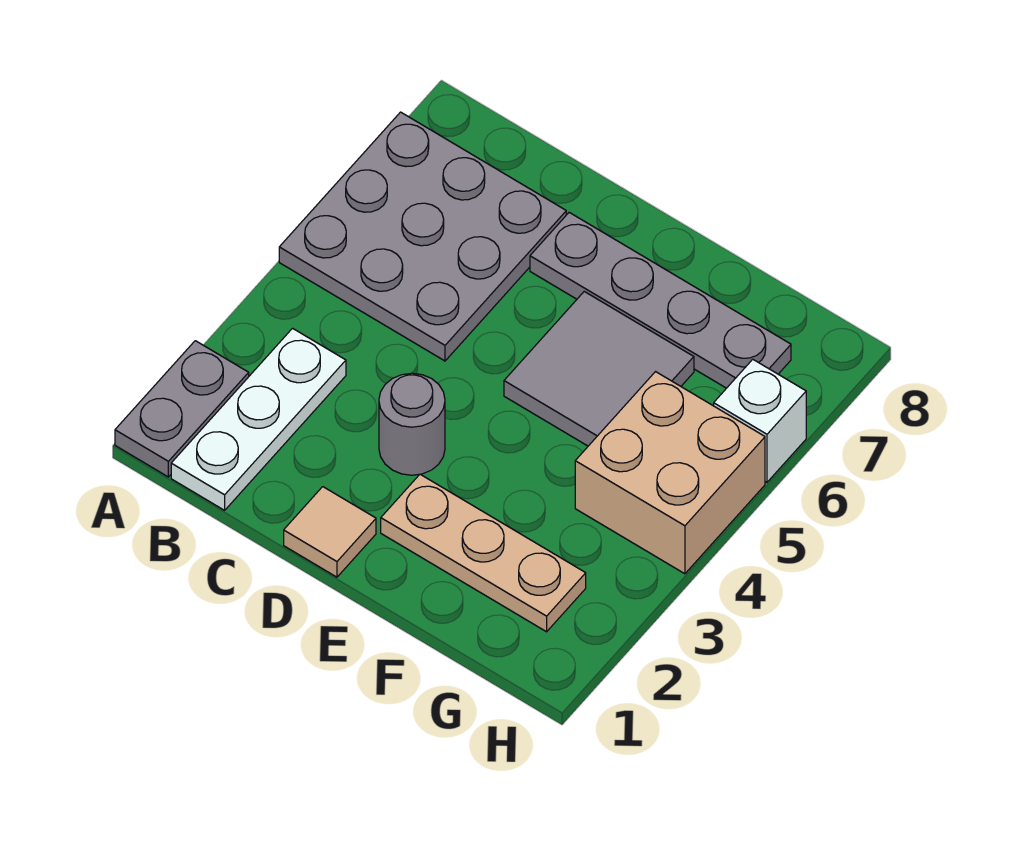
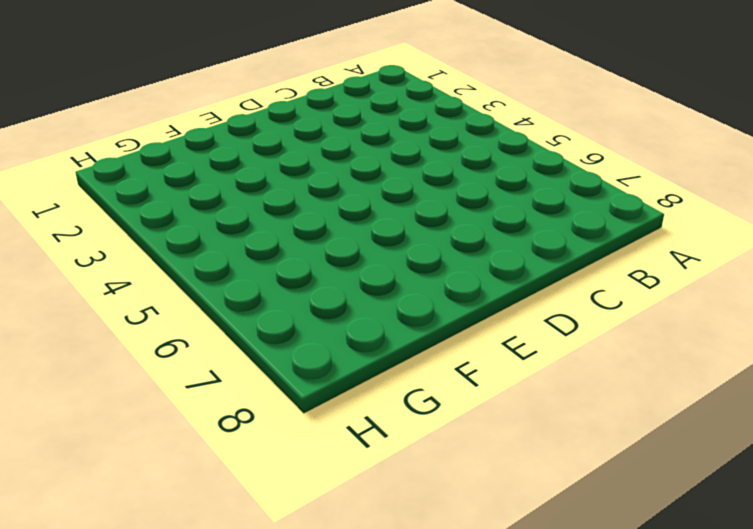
none -> grey 1x2 plate [115,341,249,477]
none -> grey 3x3 plate [279,112,566,361]

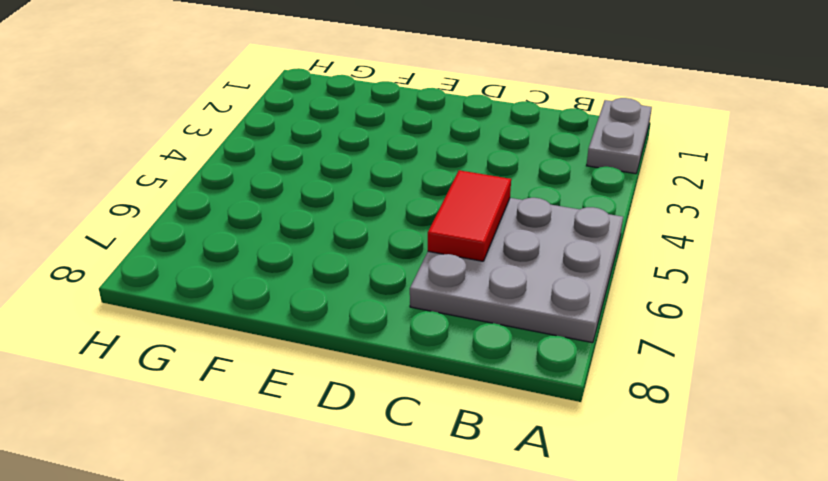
red 1x2 tile [428,170,511,261] -> none
none -> white 1x3 plate [171,328,346,510]
none -> tan 1x1 tile [284,487,376,577]

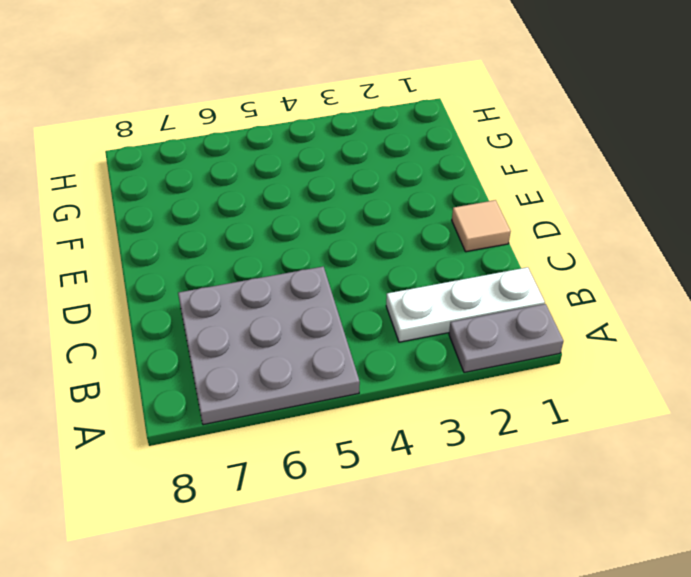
none -> grey 1x1 round brick [379,373,445,475]
none -> grey 1x4 plate [530,212,791,388]

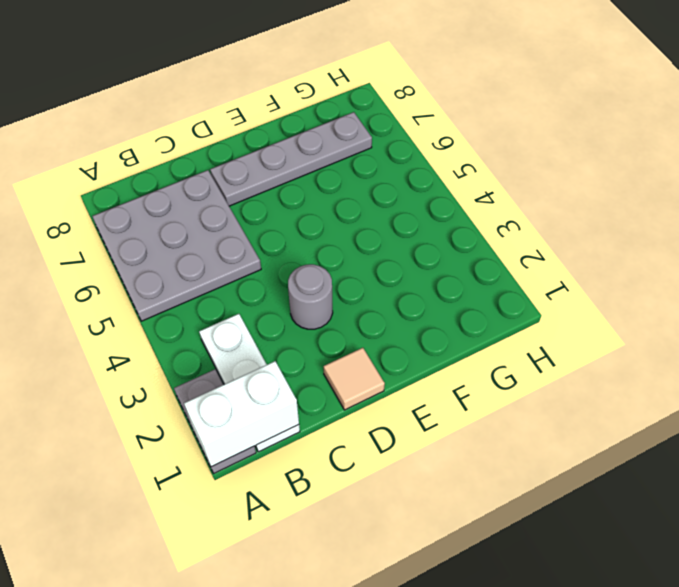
white 1x2 brick [184,361,299,467] -> none
none -> tan 1x3 plate [381,474,586,632]
none -> grey 2x2 tile [504,292,694,446]

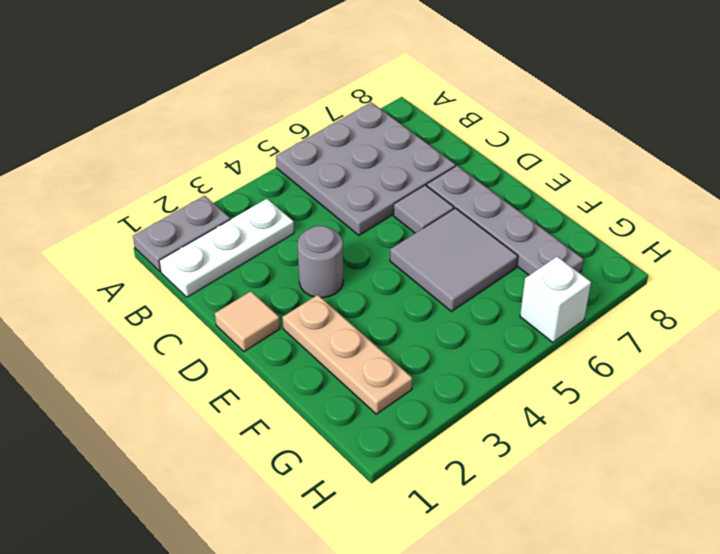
grey 1x1 tile [394,185,454,233] -> none
none -> tan 2x2 brick [575,372,765,574]

